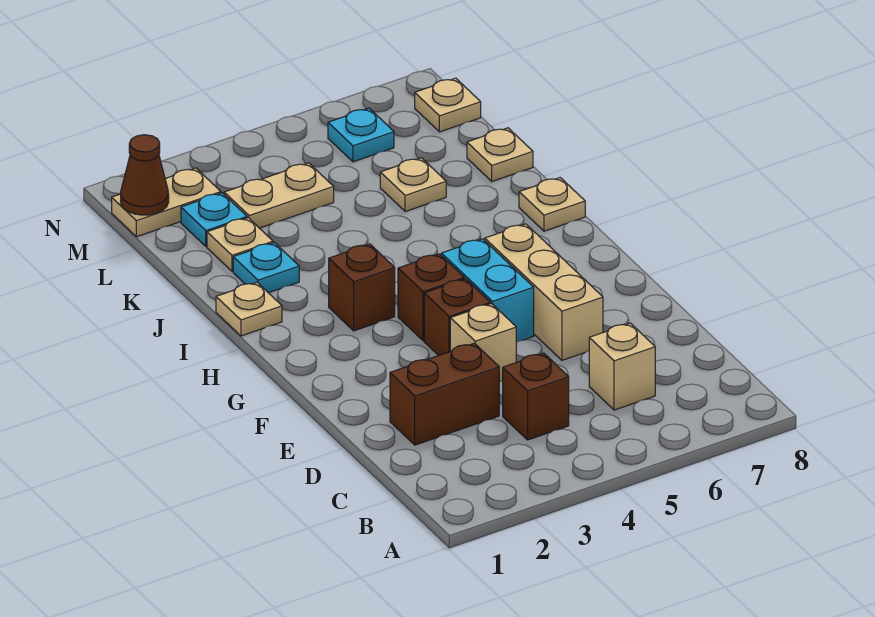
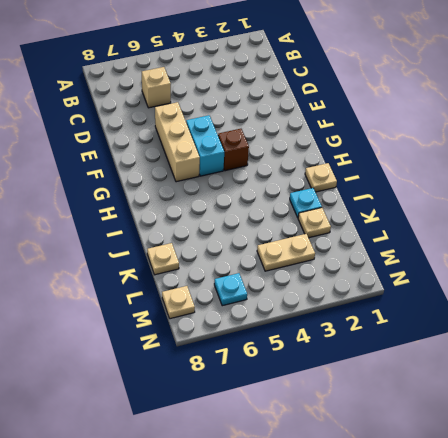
none -> brown 1x1 brick [503,353,569,440]
none -> brown 1x2 brick [390,343,499,445]
none -> tan 1x1 brick [450,304,516,382]

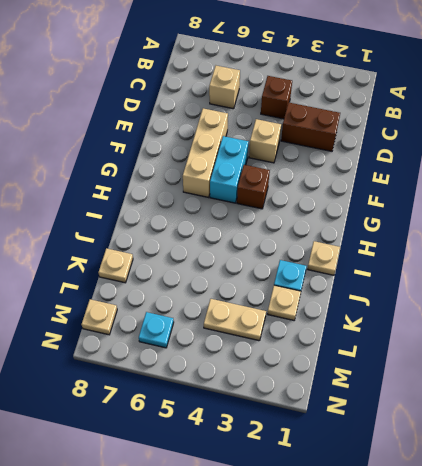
none -> brown 1x1 brick [424,279,490,356]
none -> brown 1x1 brick [329,244,395,331]
none -> tan 1x1 plate [519,178,585,231]

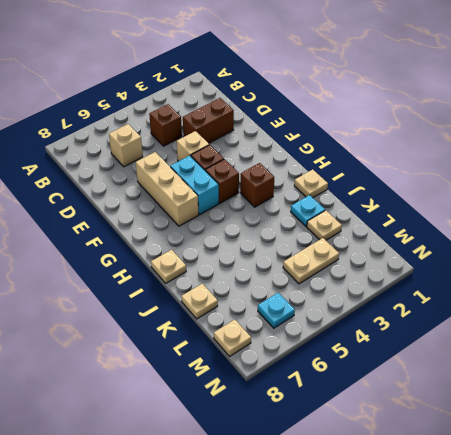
none -> tan 1x1 plate [380,158,446,212]
none -> cyan 1x1 plate [181,193,247,246]
none -> tan 1x2 plate [112,168,221,237]

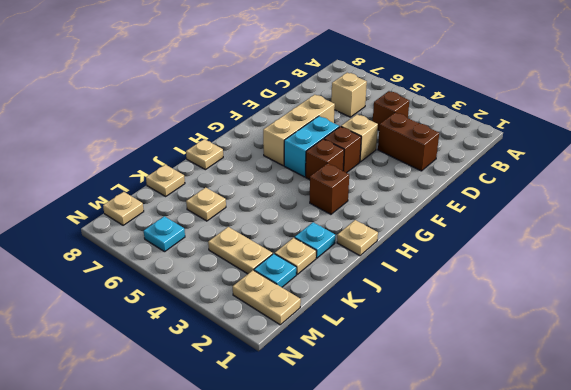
none -> brown 1x1 cone [121,135,169,215]

